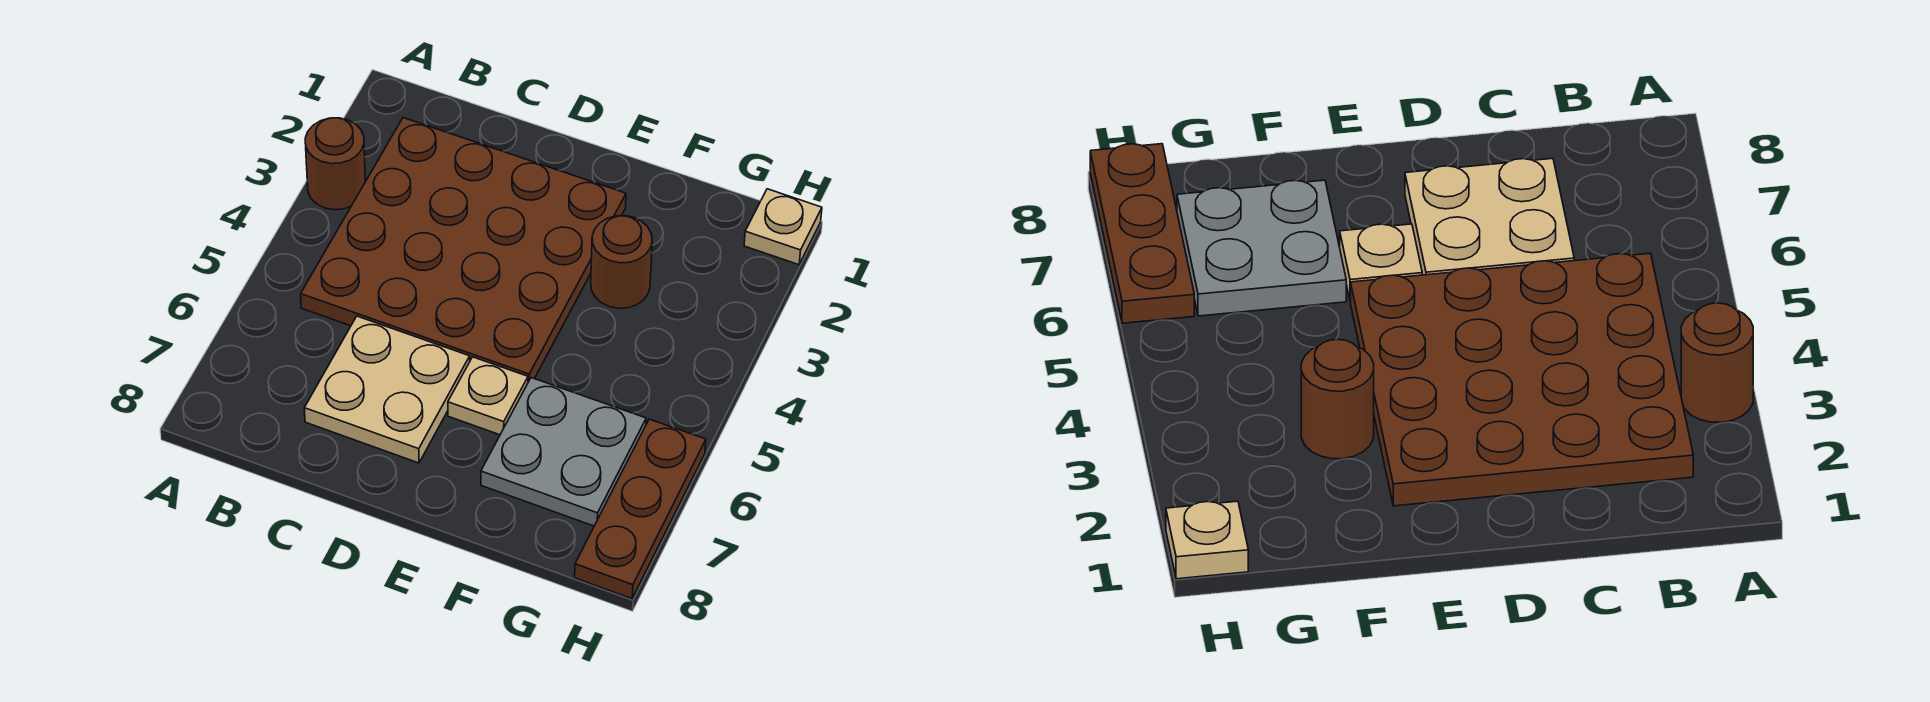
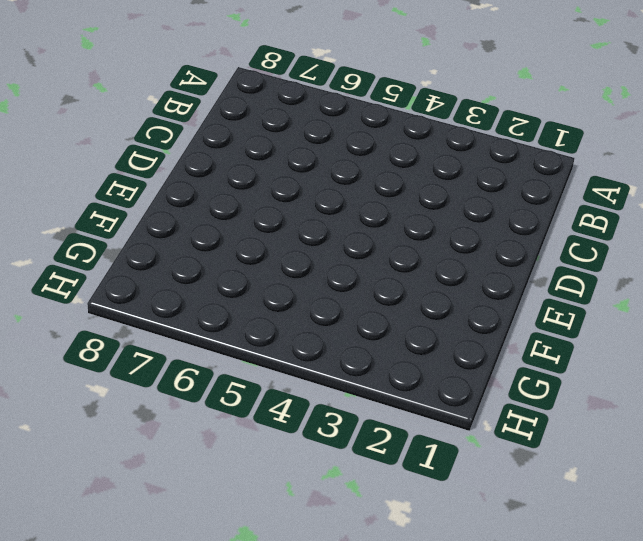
none -> brown 1x1 round brick [305,118,365,210]
none -> brown 4x4 plate [301,118,626,382]

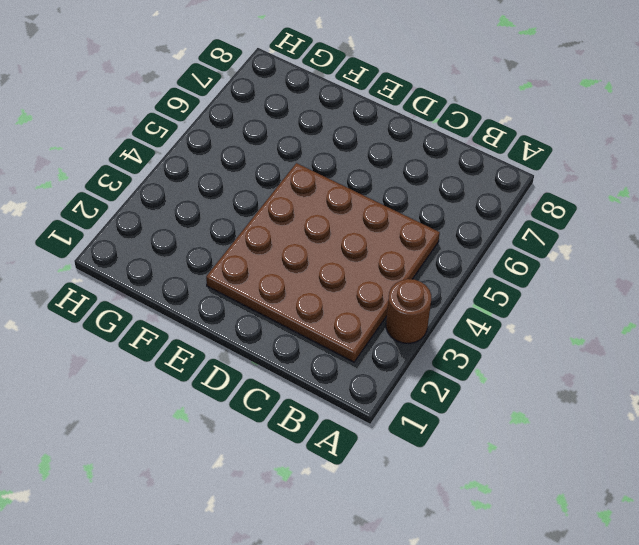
none -> tan 2x2 plate [304,316,470,463]
none -> tan 1x1 plate [448,357,528,435]

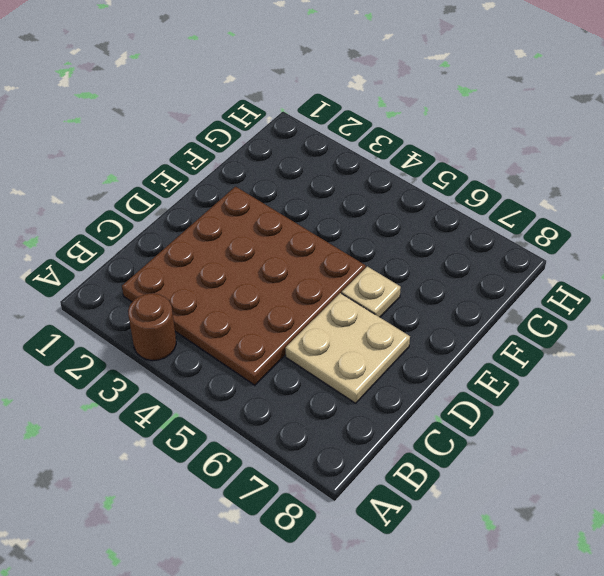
none -> brown 1x1 round brick [591,216,652,308]
none -> grey 2x2 plate [481,378,646,526]

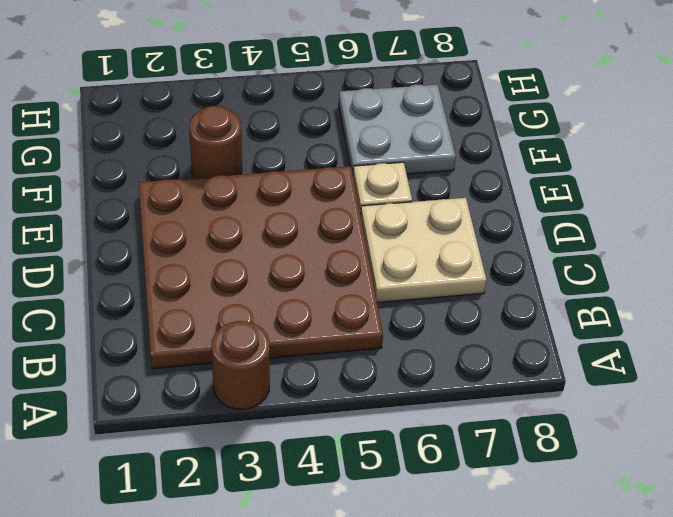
none -> tan 1x1 plate [744,189,822,265]
none -> brown 1x3 plate [575,419,706,599]

